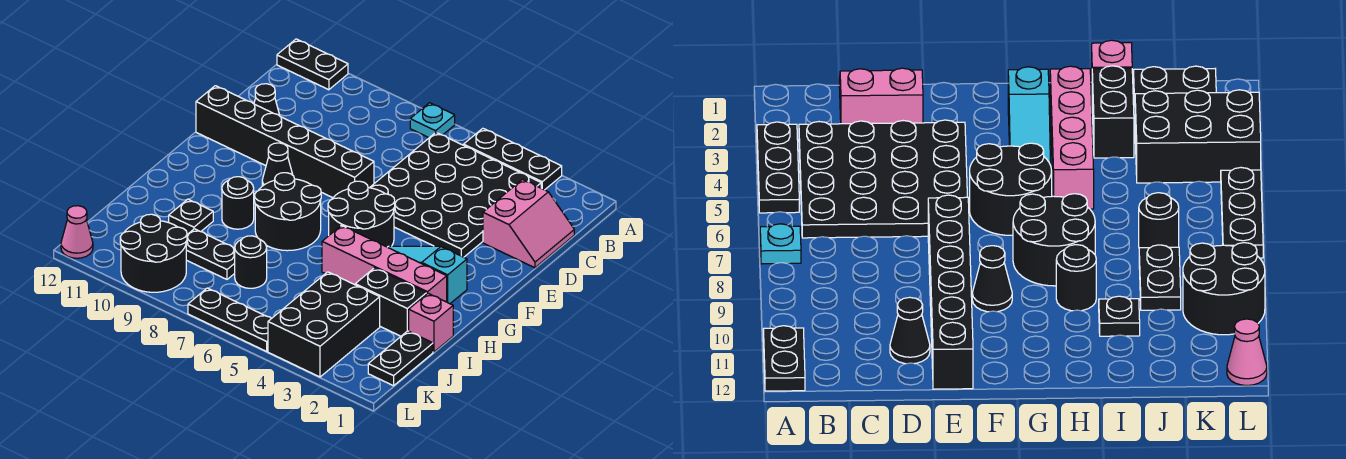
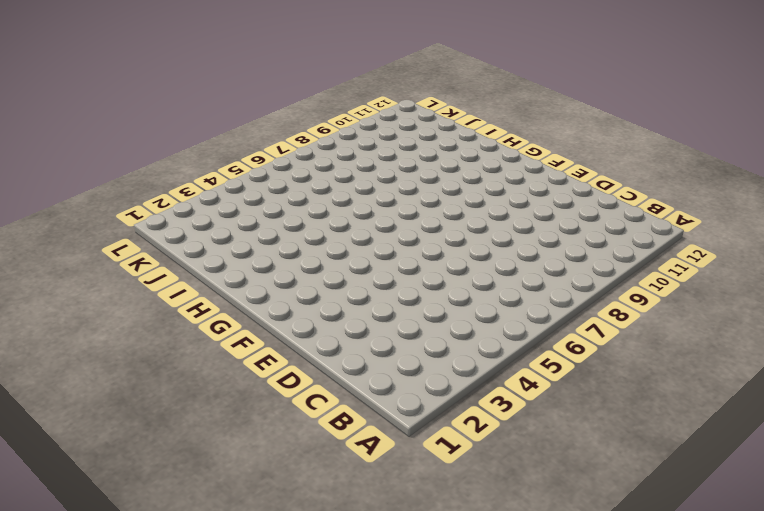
none -> black 1x3 plate [464,128,562,190]
none -> cyan 1x1 plate [410,103,455,138]
none -> black 1x2 plate [277,39,348,90]

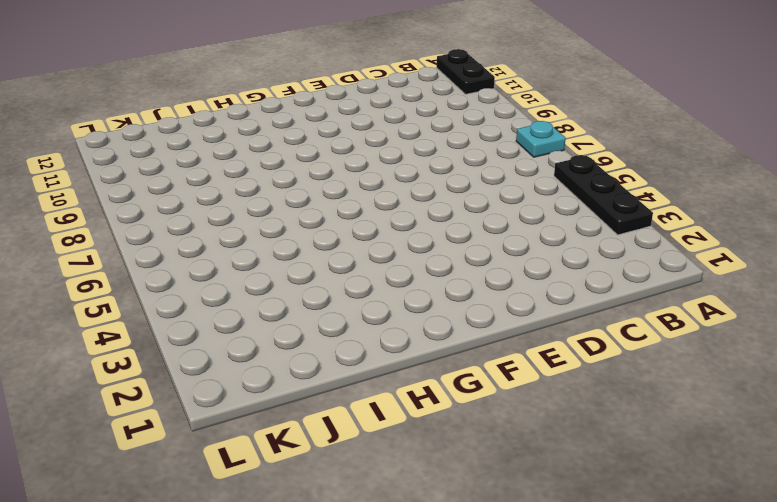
none -> black 4x4 plate [370,133,541,257]
none -> pink 2x2 slope [483,180,574,268]
none -> black 1x1 cone [254,84,280,116]

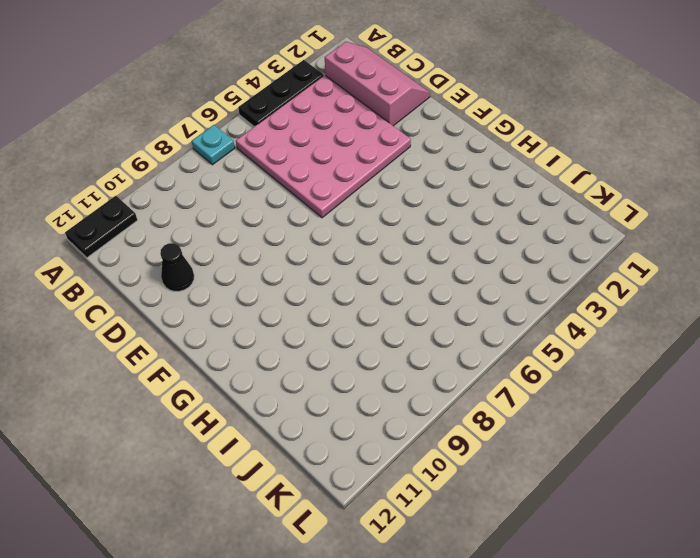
pink 2x3 slope [325,42,430,126] -> pink 2x2 slope [483,180,574,268]
pink 4x4 plate [236,75,411,218] -> black 4x4 plate [370,133,541,257]
none -> black 1x6 brick [196,86,374,198]
none -> black 2x2 round brick [328,181,395,247]
none -> black 1x1 cone [262,143,293,186]

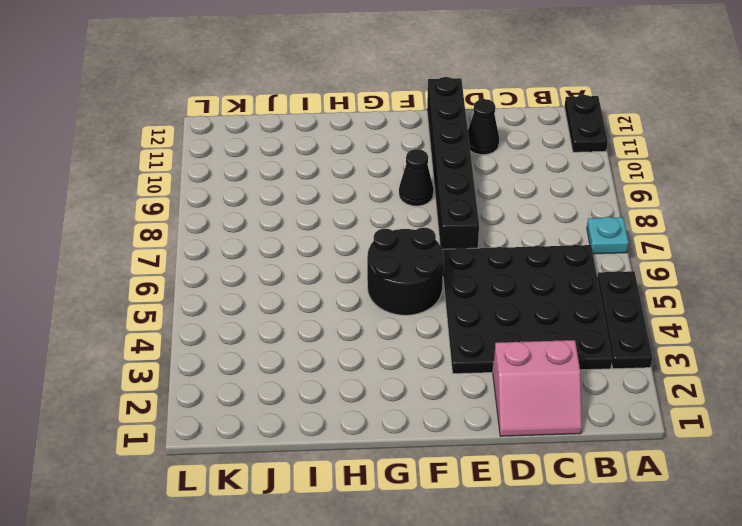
none -> cyan 1x3 slope [388,246,467,304]
none -> black 2x2 round brick [254,173,321,251]
none -> pink 1x4 brick [322,226,447,302]

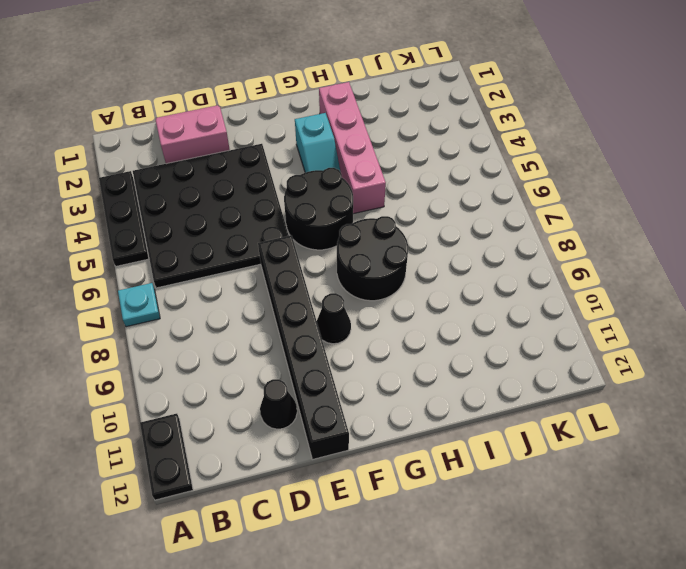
cyan 1x2 slope [295,113,340,173] -> cyan 1x3 slope [388,246,467,304]
none -> black 1x1 round brick [222,177,254,229]
none -> pink 1x1 brick [409,293,453,352]
none -> black 1x2 brick [355,268,427,336]

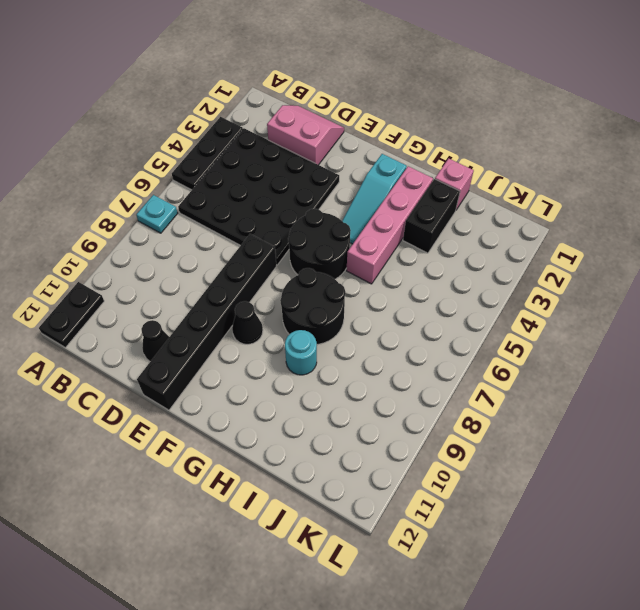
cyan 1x1 round brick [285,330,317,375] -> black 1x1 round brick [222,177,254,229]
none -> black 1x1 plate [169,199,213,234]
none -> black 1x2 plate [368,331,433,386]
none -> black 2x3 brick [268,272,380,377]

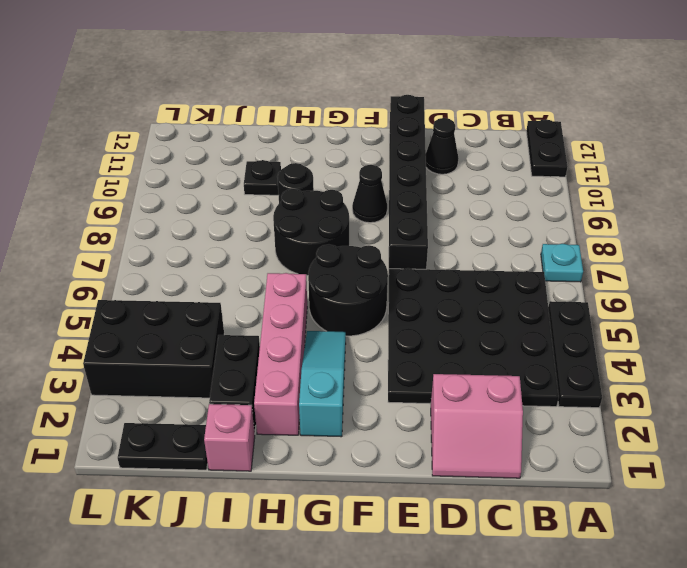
none -> black 1x1 round brick [235,236,267,288]
none -> black 1x2 plate [186,229,235,279]
none -> black 2x2 round brick [120,214,187,292]

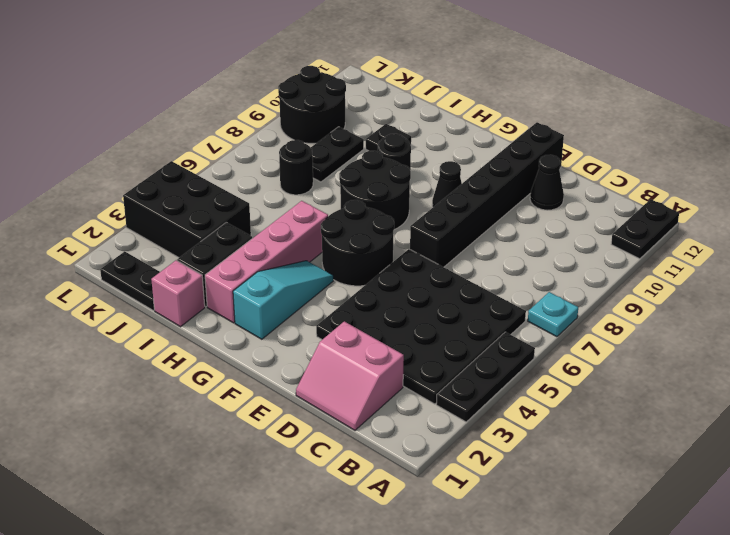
none -> black 1x3 plate [188,288,272,351]
none -> pink 1x1 cone [61,206,93,258]

